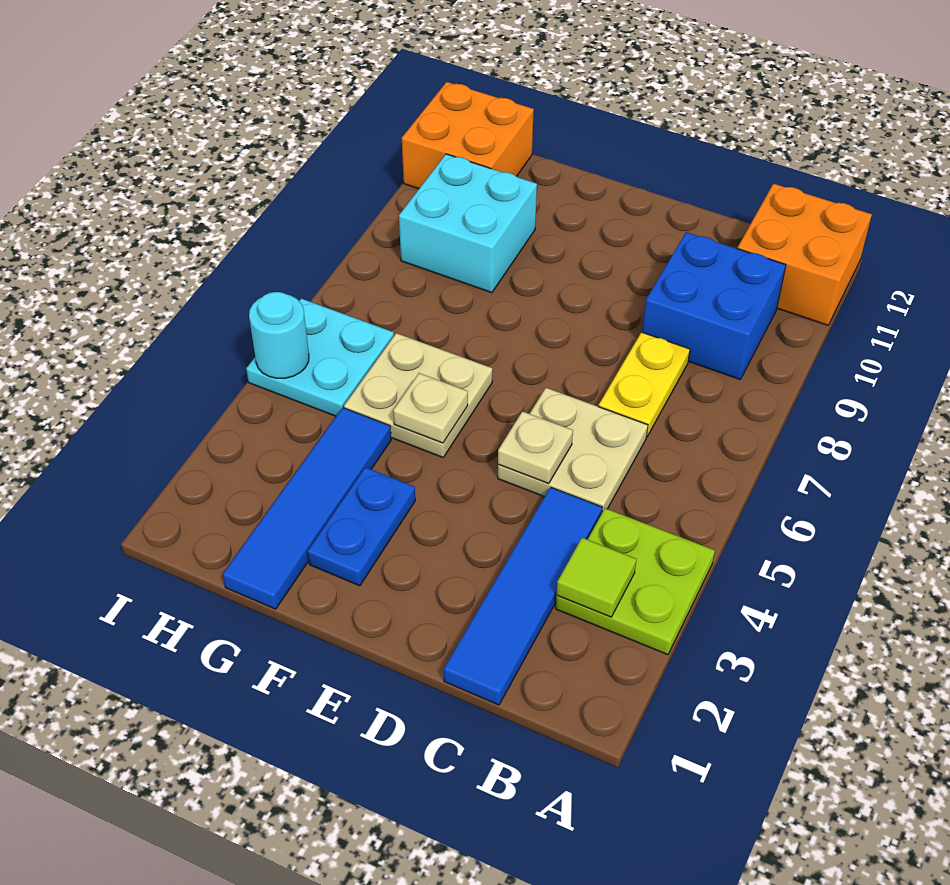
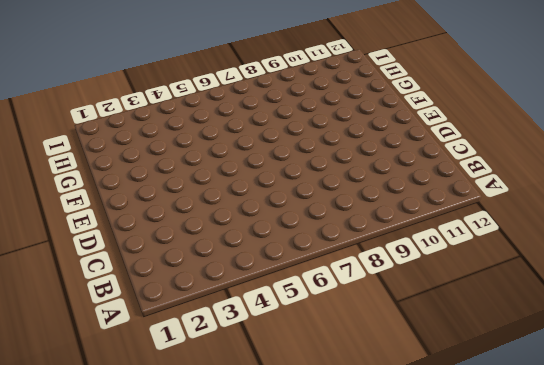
none -> lime 2x2 plate [556,508,715,655]
none -> orange 2x2 brick [737,184,872,325]
none -> blue 2x2 brick [642,232,786,379]

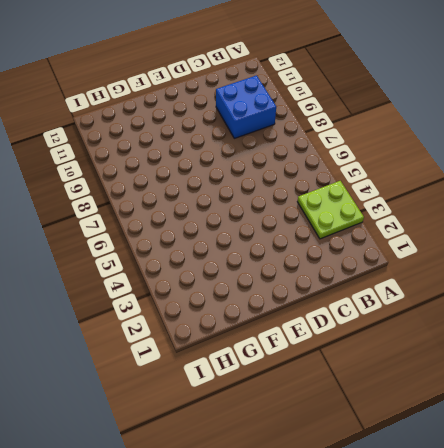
none -> orange 2x2 brick [737,184,872,325]
none -> blue 1x4 tile [444,487,602,705]
none -> tan 2x2 plate [498,388,648,512]

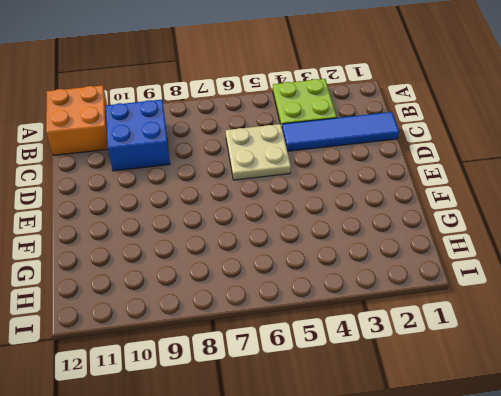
none -> yellow 1x2 plate [599,332,690,437]
none -> blue 1x2 plate [308,467,415,586]
none -> tan 2x2 plate [344,333,492,457]

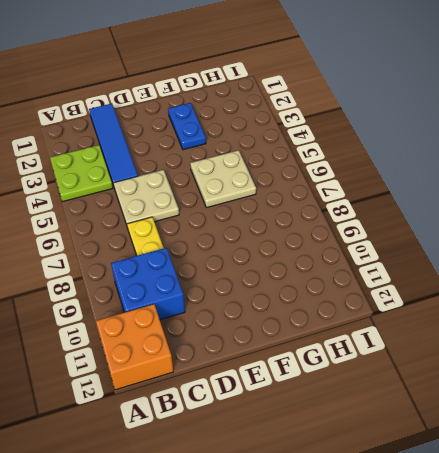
none -> blue 1x4 tile [223,408,391,609]
none -> cyan 2x2 brick [399,154,537,293]
none -> cyan 2x2 plate [246,299,394,416]

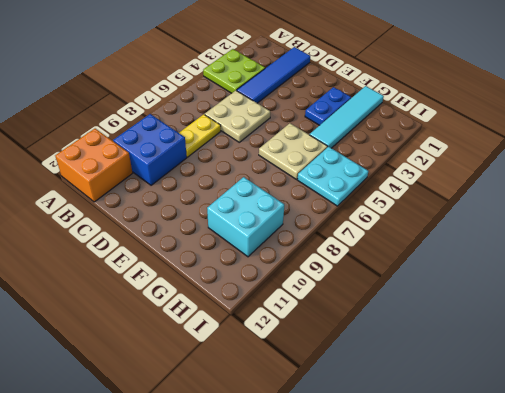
cyan 1x4 tile [310,86,384,148] -> blue 1x4 tile [223,408,391,609]
none -> orange 2x2 brick [402,82,534,189]
none -> lime 1x1 tile [557,538,636,617]
none -> tan 1x1 plate [498,411,573,484]

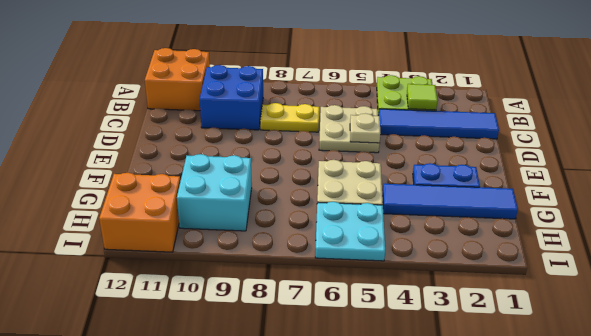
none -> tan 1x1 plate [393,373,468,443]
none -> cyan 1x1 round brick [249,292,309,378]

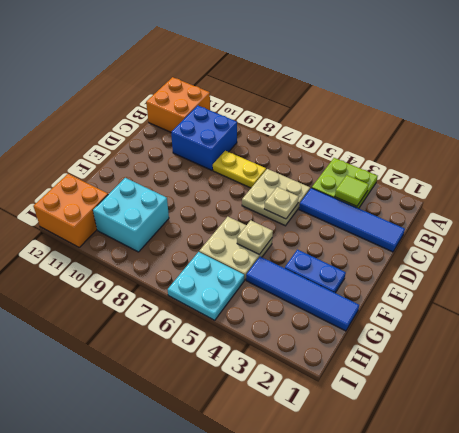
none -> cyan 1x1 round brick [249,292,309,378]

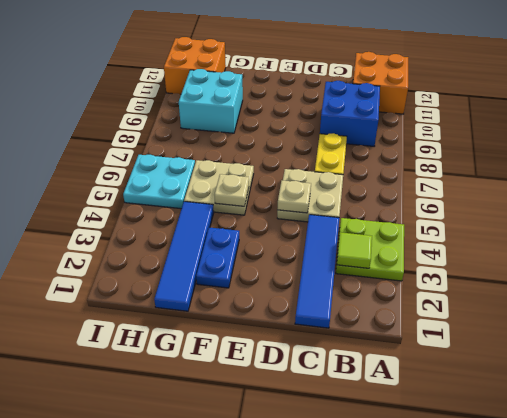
none -> cyan 1x1 round brick [249,292,309,378]

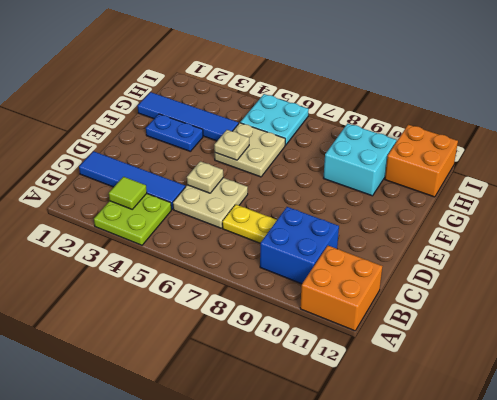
none -> cyan 1x1 round brick [249,292,309,378]

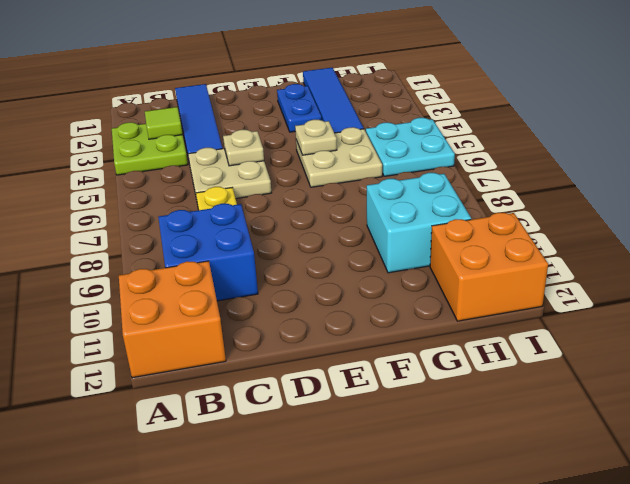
none -> cyan 1x1 round brick [249,292,309,378]

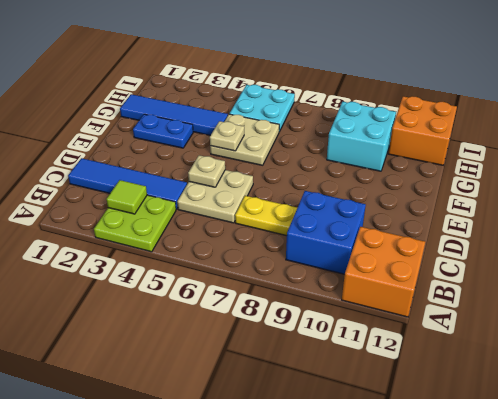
none -> cyan 1x1 round brick [249,292,309,378]

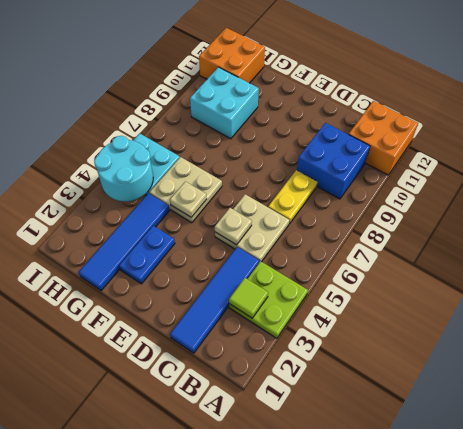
cyan 2x2 round brick [94,136,153,201] -> cyan 1x1 round brick [249,292,309,378]

